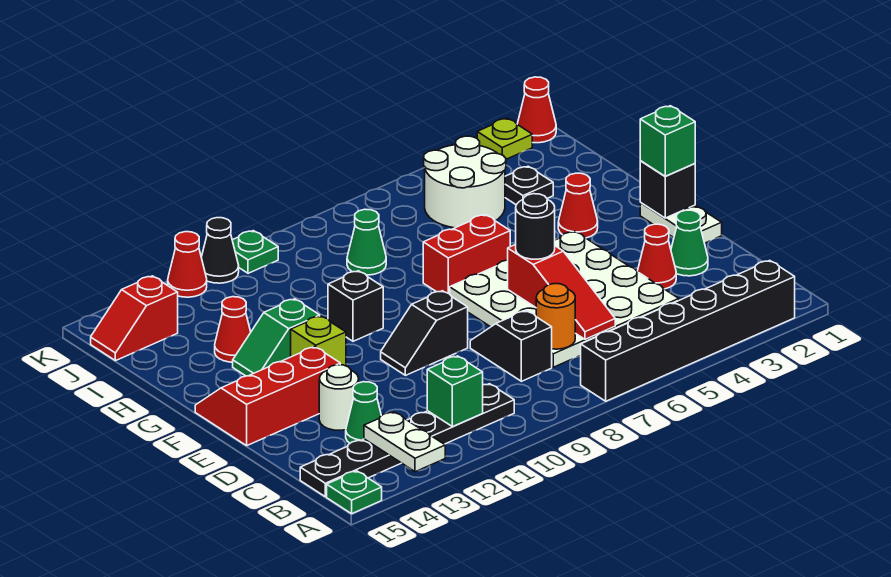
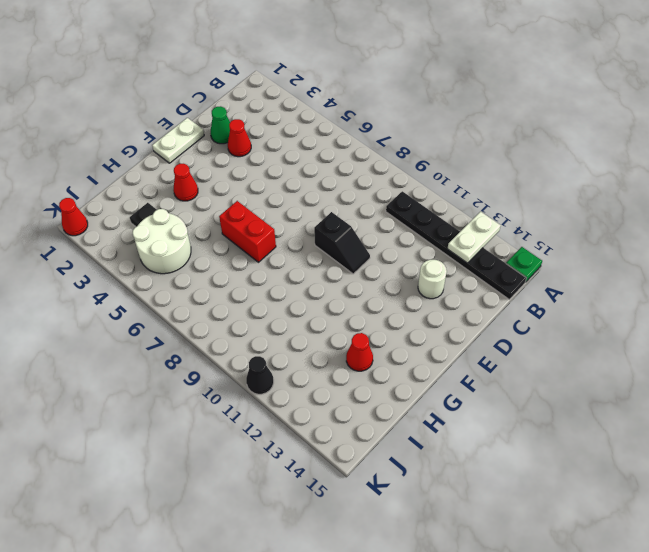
none -> black 1x6 brick [581,261,795,401]
none -> white 4x4 plate [450,231,679,367]
none -> black 1x2 slope [470,310,552,381]
none -> green 1x1 cone [346,382,381,443]

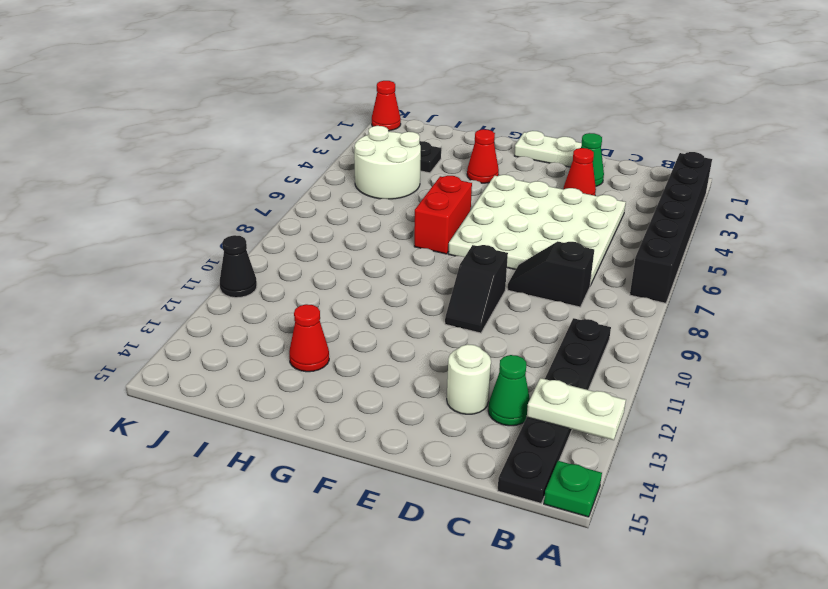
none -> red 2x3 slope [195,347,340,446]
none -> lime 1x1 brick [291,316,346,366]
none -> black 1x1 brick [328,271,383,341]
none -> green 1x2 slope [233,299,320,376]

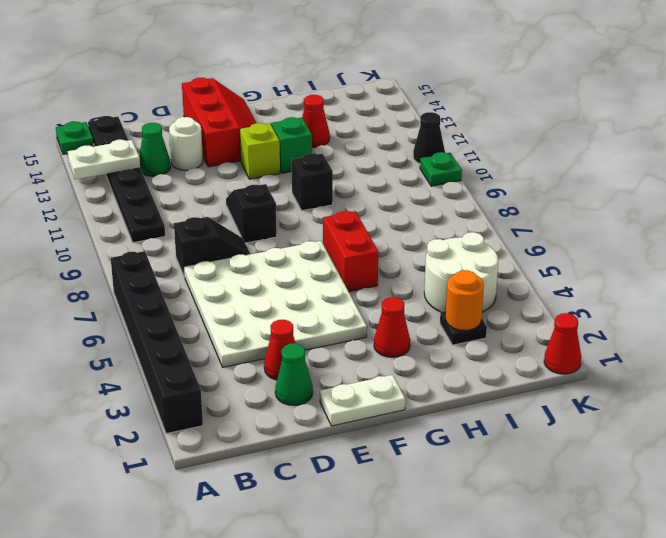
orange 1x1 round brick [446,270,484,331] -> orange 1x1 round brick moved to [536,284,575,349]
none -> green 1x1 cone [347,209,386,275]
none -> red 1x2 slope [91,276,178,361]
none -> lime 1x1 plate [477,118,532,159]
none -> red 1x1 cone [168,232,207,297]

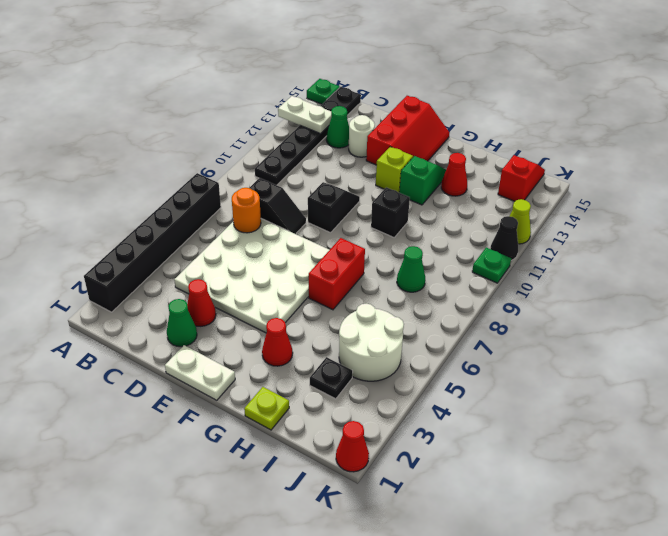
lime 1x1 plate [244,387,289,430] -> lime 1x1 plate moved to [477,118,532,159]
lime 1x1 cone [510,199,531,244] -> red 1x1 cone [168,232,207,297]
none -> green 1x1 brick [427,356,483,427]
none -> red 1x3 slope [508,244,615,339]
none -> black 1x1 brick [640,161,695,218]
none -> black 1x1 round brick [516,194,555,259]

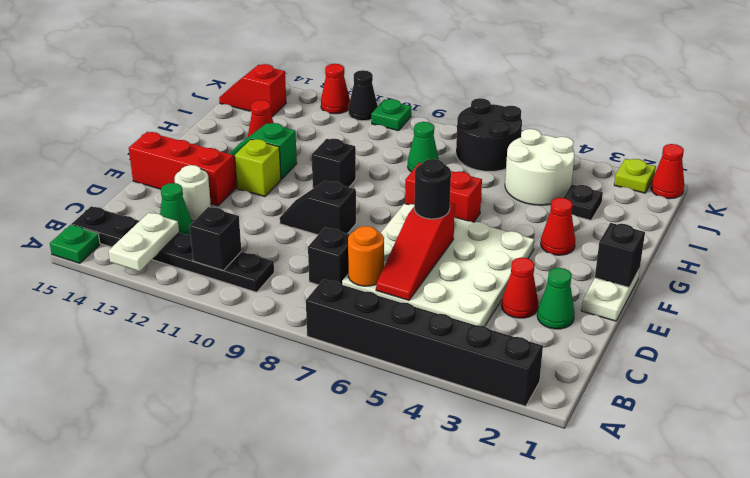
black 1x1 brick [190,207,241,270] -> green 1x1 brick [427,356,483,427]
black 2x2 round brick [456,98,522,171] -> none
none -> green 1x1 brick [640,106,695,176]

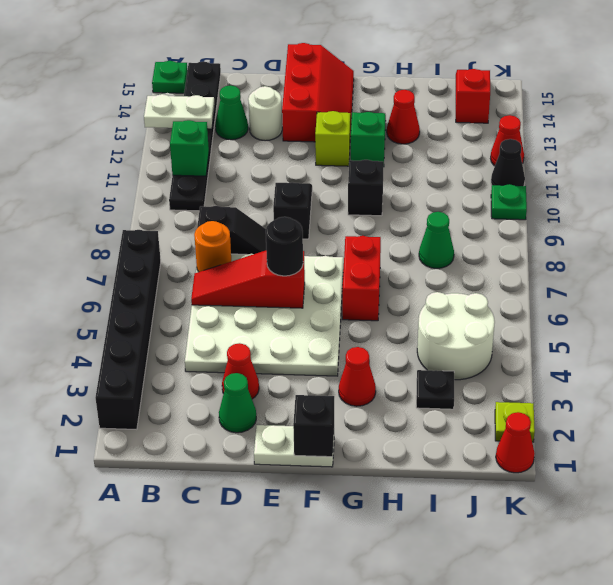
none -> green 1x1 brick [640,106,695,176]

